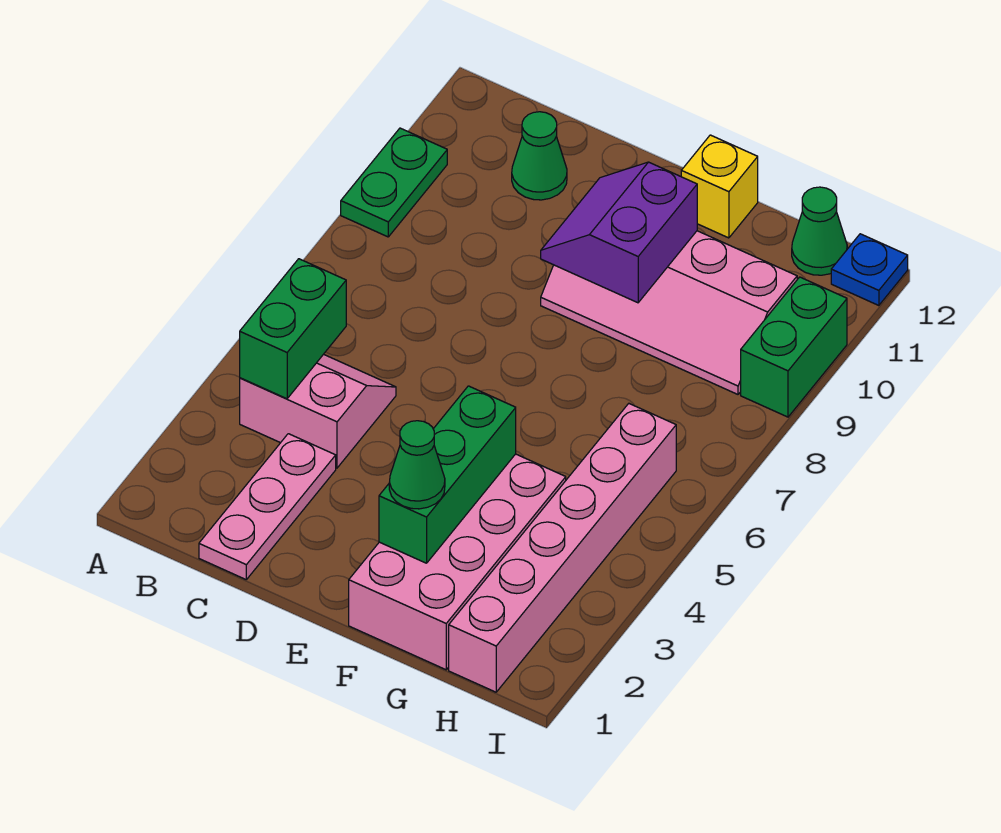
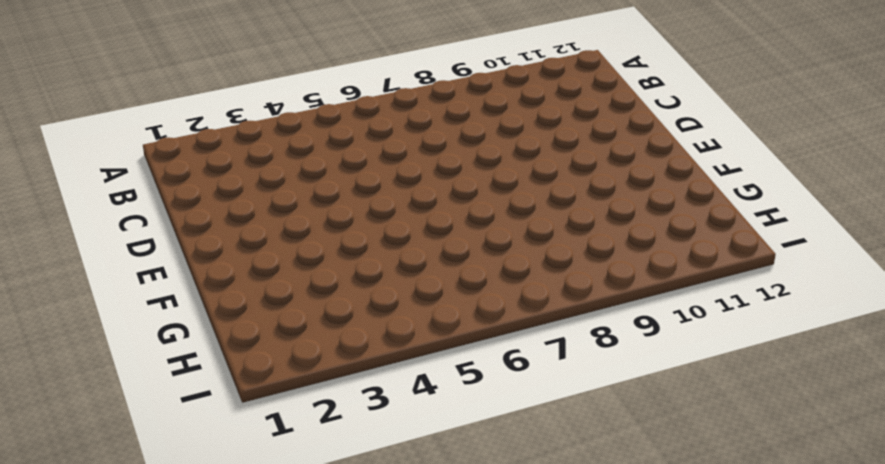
none -> green 1x2 plate [341,128,447,237]
none -> pink 2x2 slope [240,354,396,468]
none -> pink 1x3 plate [199,434,336,579]

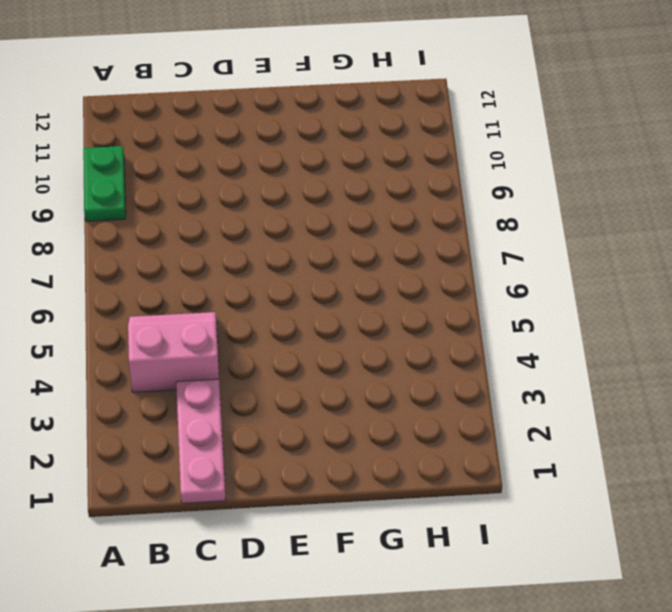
none -> green 1x1 cone [512,112,567,200]
none -> pink 2x4 slope [541,231,797,394]
none -> pink 2x4 brick [349,454,566,670]

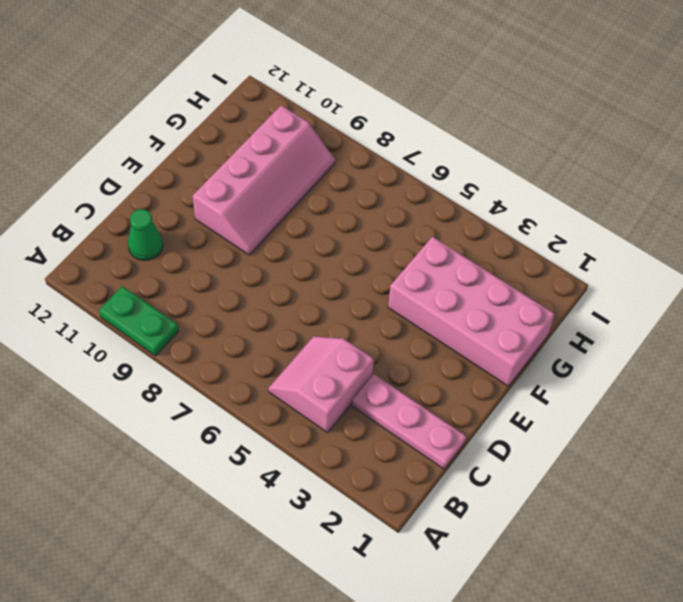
none -> yellow 1x1 brick [681,135,758,238]
none -> pink 1x6 brick [449,404,676,692]
none -> green 1x1 cone [792,187,847,275]

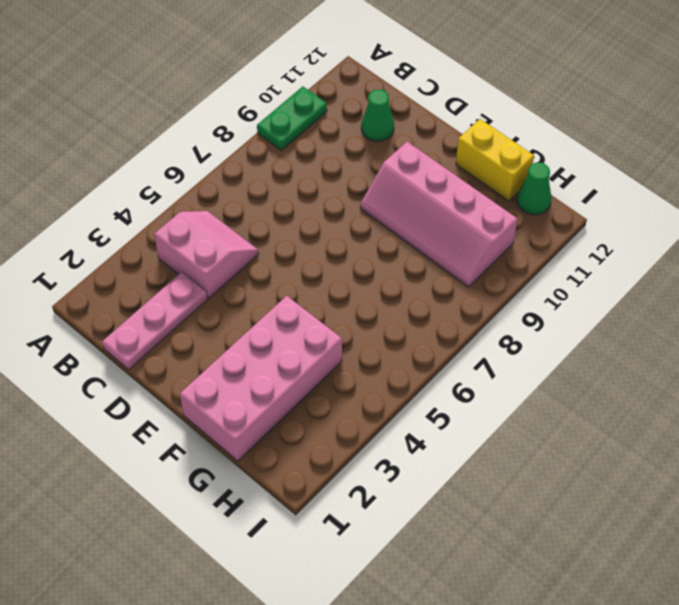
yellow 1x2 brick [456,119,534,201] -> yellow 1x1 brick [681,135,758,238]
none -> pink 1x6 brick [449,404,676,692]
none -> green 1x2 brick [741,277,847,417]
none -> blue 1x1 plate [831,234,908,306]

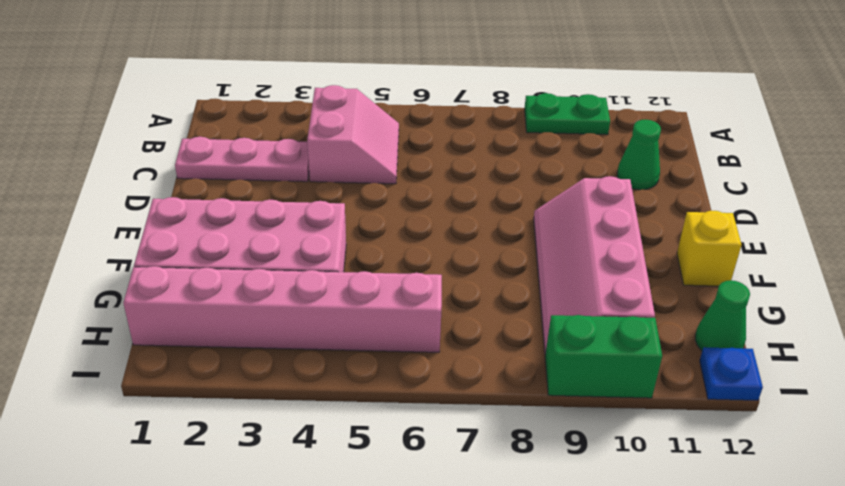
none -> green 1x2 brick [240,259,346,399]
none -> purple 2x2 slope [541,162,697,303]
none -> green 1x3 brick [379,386,516,563]

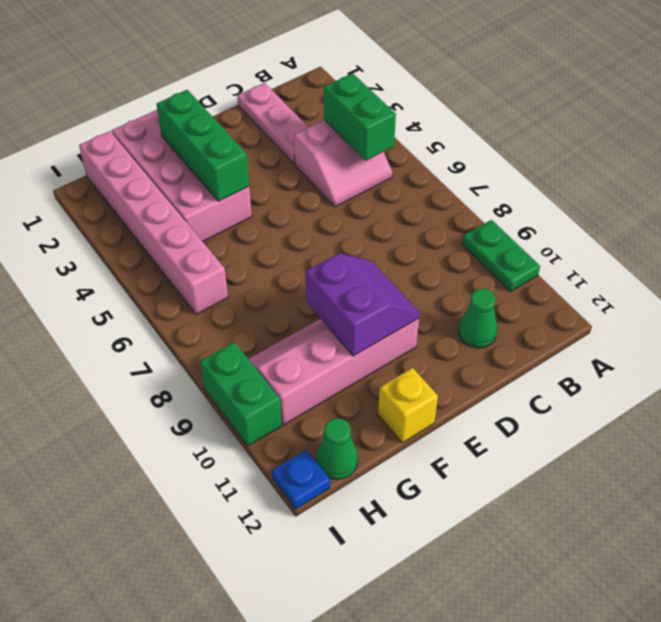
none -> green 1x1 cone [389,421,445,509]

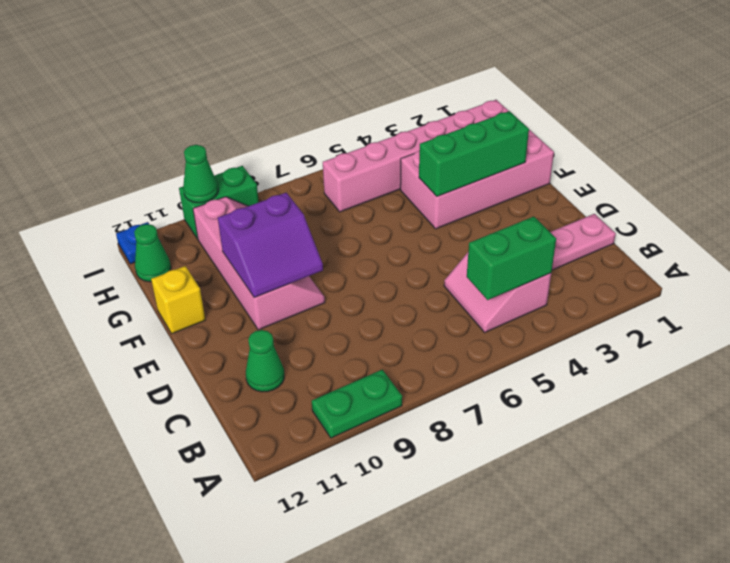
green 1x1 cone [183,145,218,203] -> green 1x1 cone moved to [389,421,445,509]

